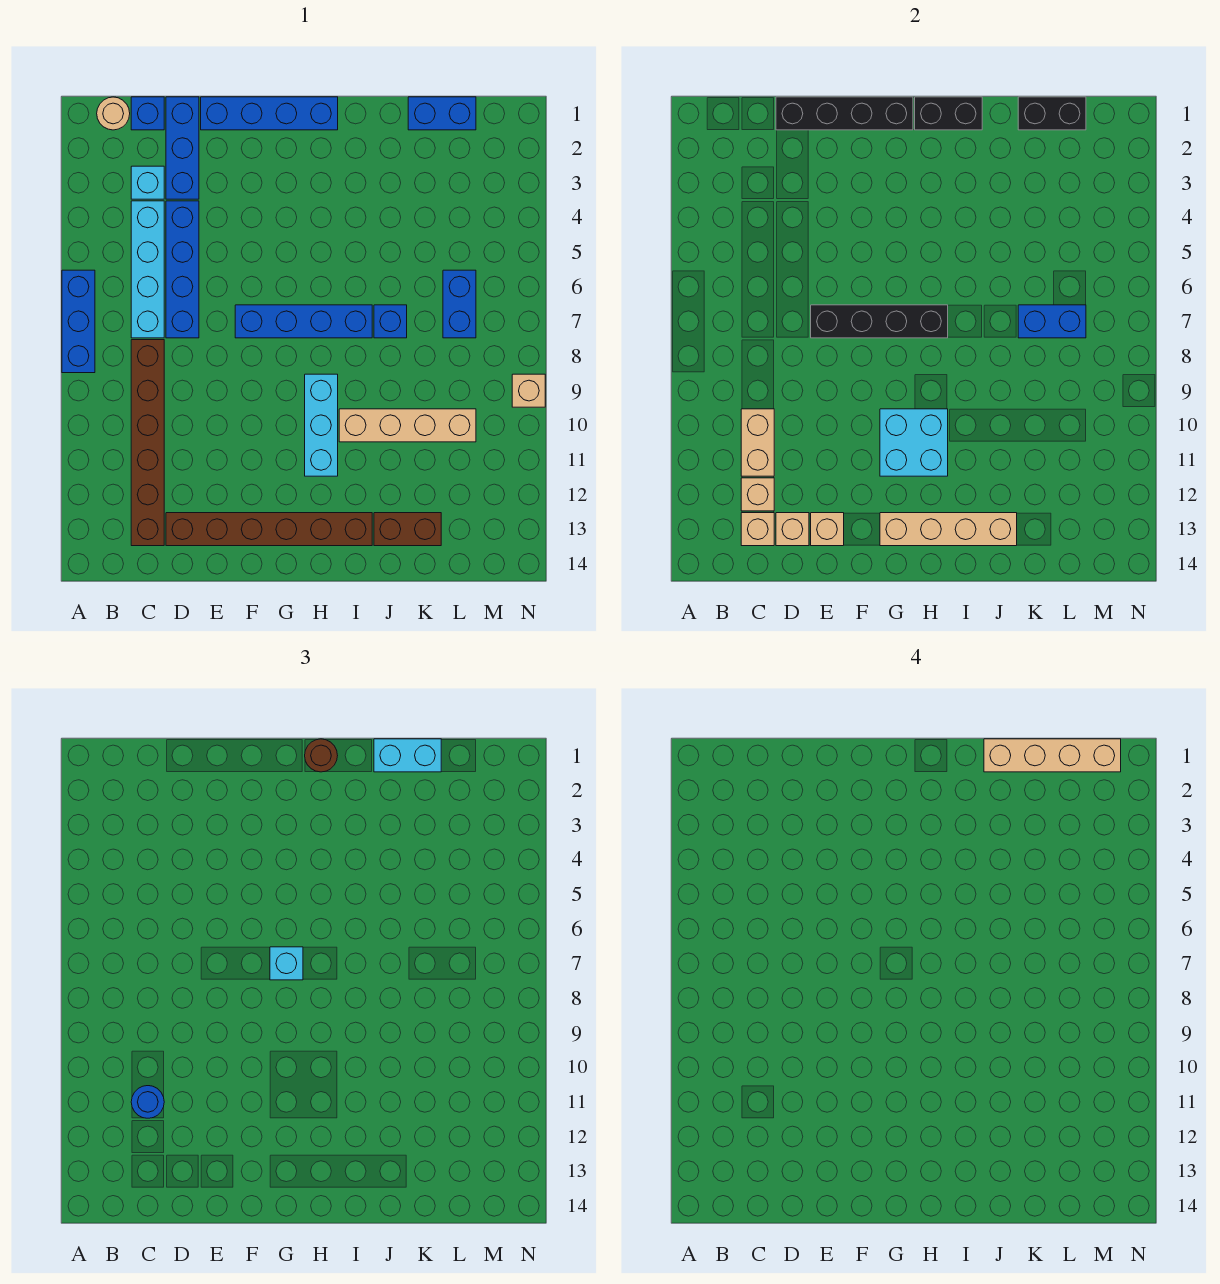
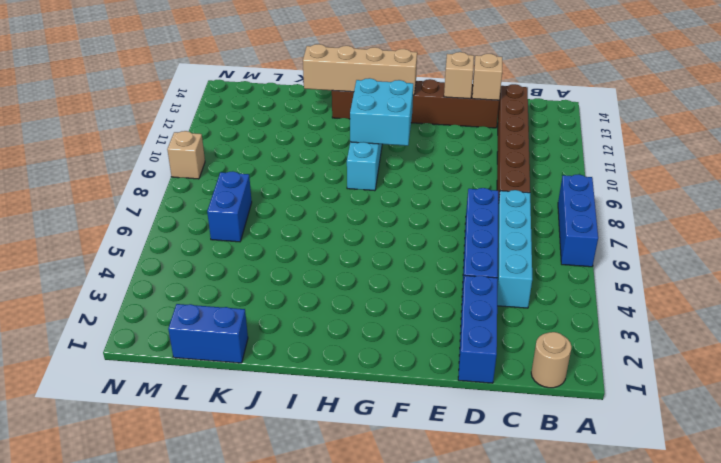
none -> blue 1x1 brick [131,97,164,130]
none -> cyan 1x1 brick [131,166,164,199]
none -> blue 1x4 brick [201,97,338,130]
none -> blue 1x4 brick [235,305,372,338]

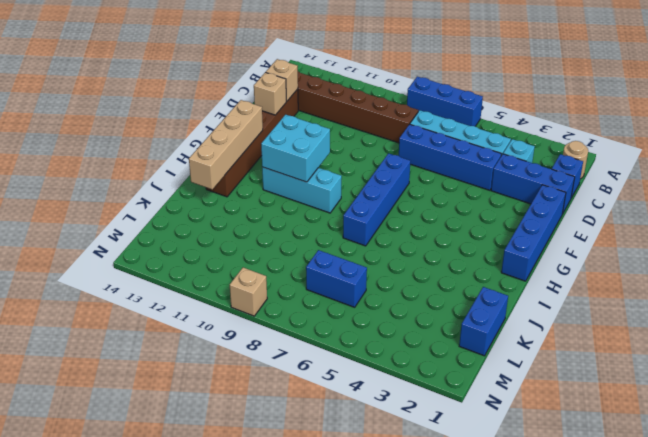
none -> tan 1x4 brick [339,409,476,442]
none -> blue 1x1 brick [374,305,407,338]
none -> brown 1x2 brick [374,513,441,546]
none -> tan 1x2 brick [741,409,774,476]

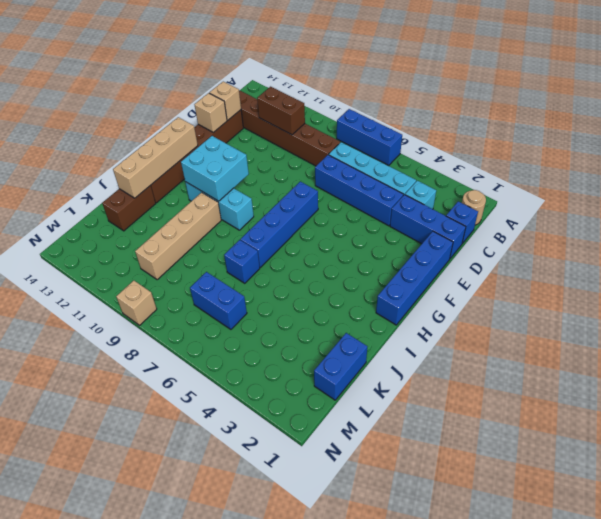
brown 1x2 brick [257,87,305,135] -> tan 1x2 brick [741,409,774,476]
none -> tan 1x1 brick [741,478,774,511]
none -> tan 1x1 brick [741,513,774,546]
none -> black 1x4 brick [776,97,913,130]
none -> black 1x4 brick [811,305,948,338]

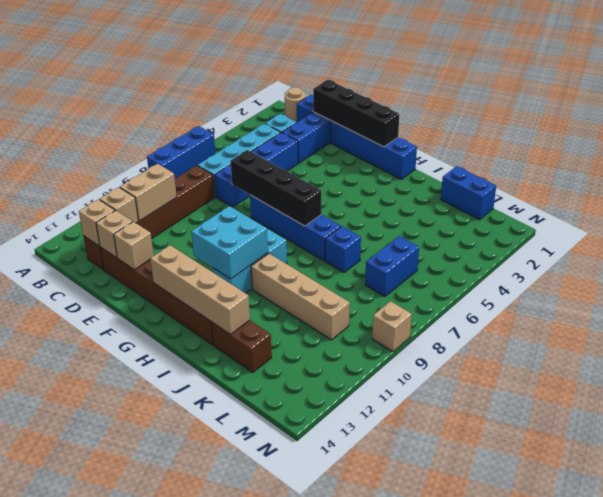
none -> black 1x2 brick [915,97,982,130]
none -> black 1x2 brick [1018,97,1086,130]
none -> blue 1x2 brick [1018,305,1086,338]
none -> blue 1x1 round brick [131,1086,164,1118]

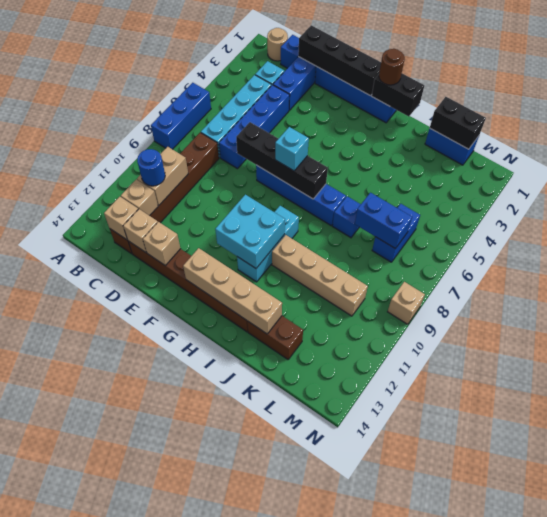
none -> cyan 1x2 brick [374,739,441,772]
none -> tan 1x4 brick [984,739,1121,772]

